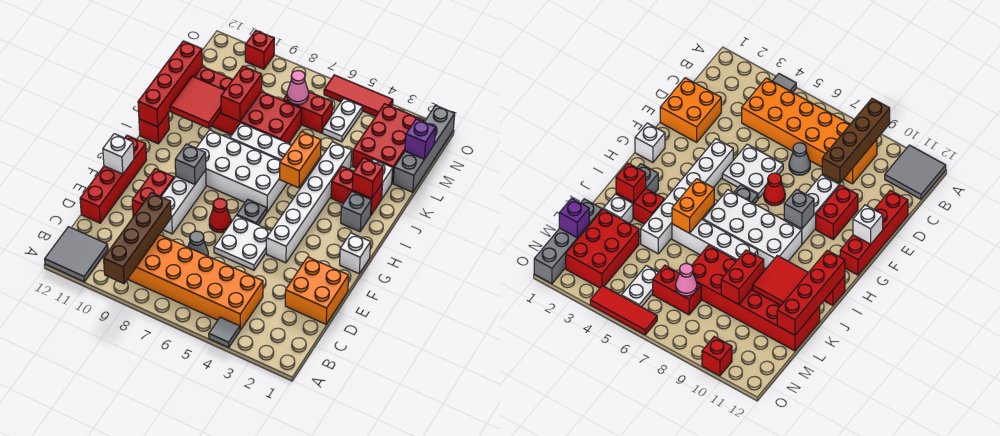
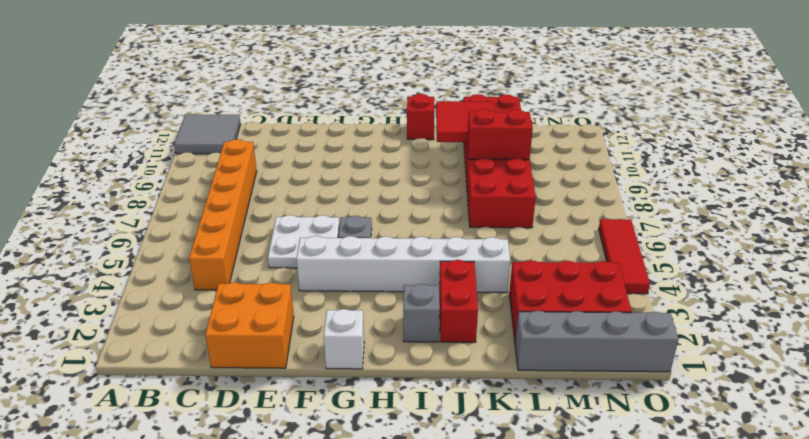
orange 1x6 brick [189,139,257,290] -> orange 2x6 brick [128,235,263,330]
none -> grey 1x1 tile [209,317,240,347]
none -> grey 1x1 cone [188,231,208,256]
none -> red 1x4 brick [80,135,146,223]
none -> white 1x3 brick [161,170,206,234]

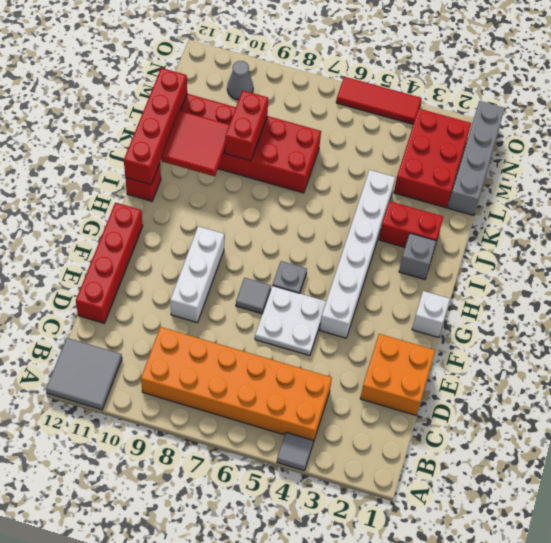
grey 1x1 tile [236,278,271,314] -> red 1x1 cone [209,198,231,233]
grey 1x1 cone [227,61,253,100] -> grey 1x1 cone moved to [188,231,208,256]
none -> red 1x2 brick [132,169,174,217]
none -> white 2x4 brick [197,130,287,212]
none -> white 1x4 brick [230,123,320,186]
none -> white 1x1 brick [372,159,393,199]

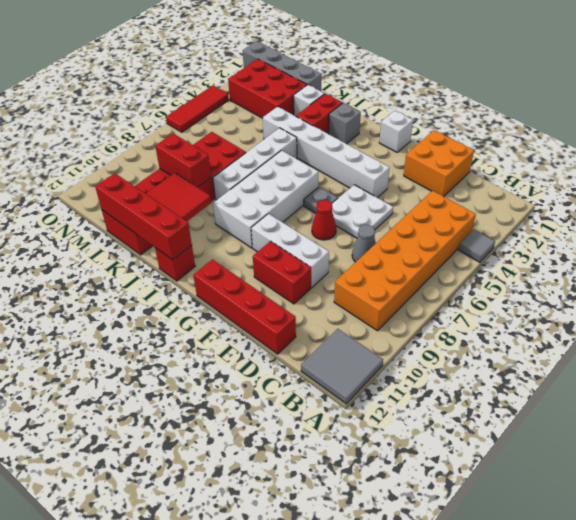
none -> white 1x2 plate [323,99,363,142]
none -> red 1x2 brick [283,91,332,133]
none -> red 1x1 brick [245,31,274,69]
none -> brown 1x4 brick [103,193,171,284]

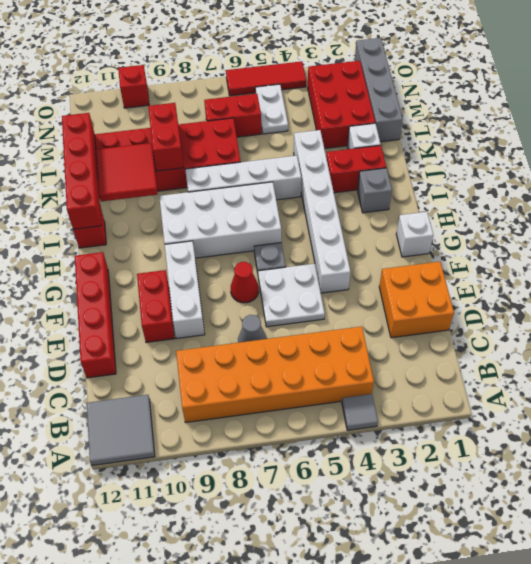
none -> brown 1x4 brick [103,193,171,284]
none -> white 1x1 brick [103,134,134,174]
none -> grey 1x1 brick [175,144,206,185]
none -> orange 1x2 brick [280,131,321,188]

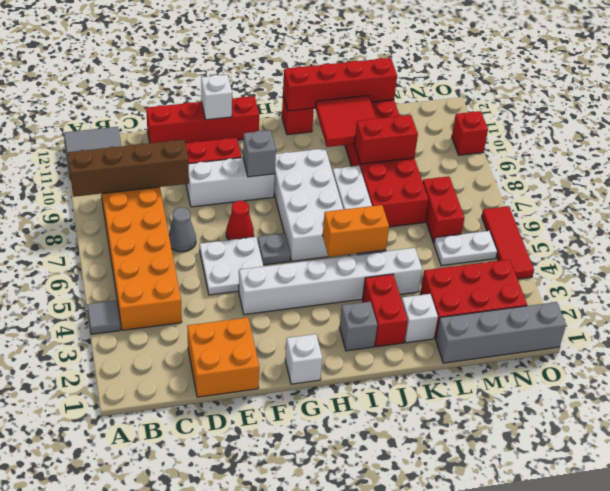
none -> red 1x1 brick [352,158,383,199]
none -> purple 1x1 brick [405,119,436,159]
none -> pink 1x1 cone [287,71,309,104]

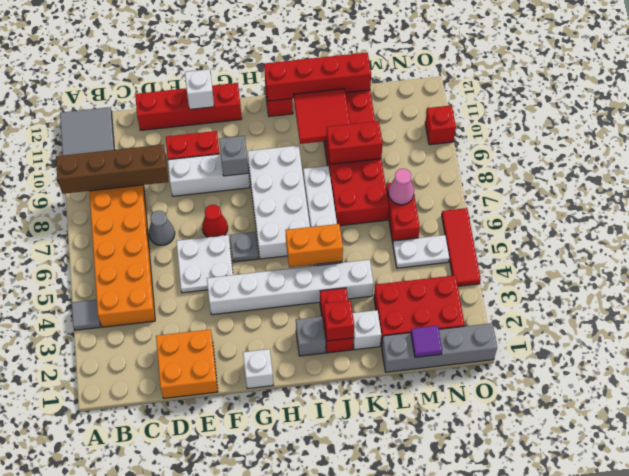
purple 1x1 tile [411,325,442,357] -> purple 1x1 brick [405,119,436,159]

